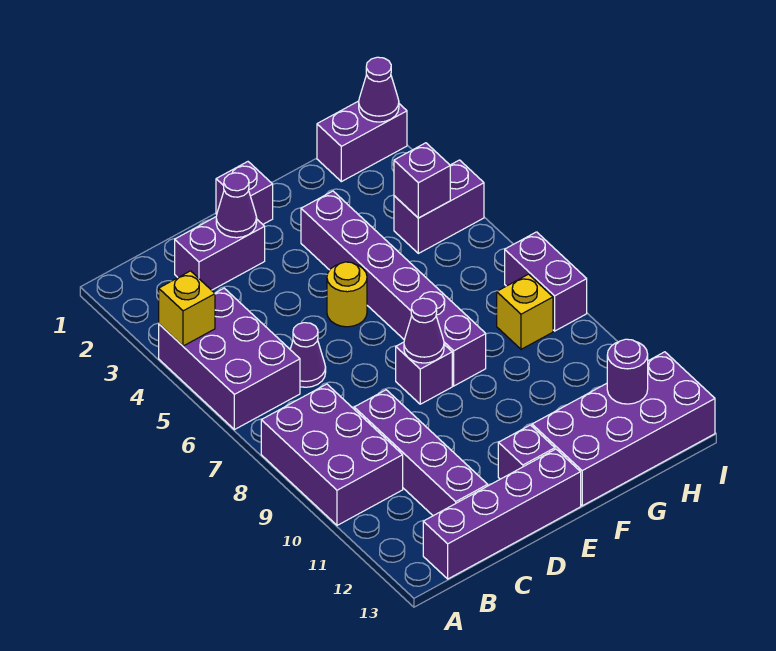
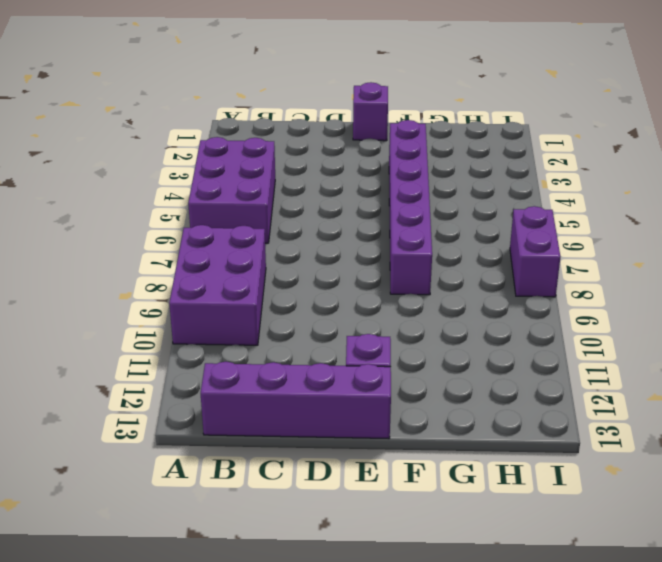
none -> purple 1x2 brick [175,217,265,290]
none -> purple 1x1 cone [290,323,326,387]
none -> purple 1x4 brick [354,390,488,516]

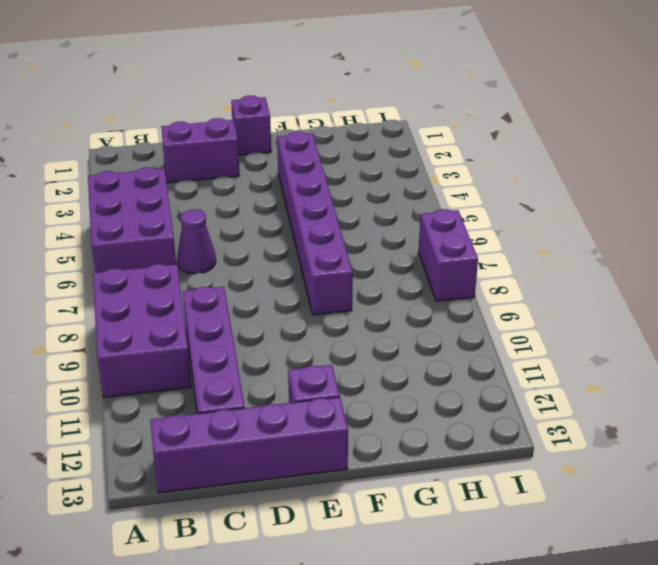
none -> yellow 1x1 round brick [327,262,367,327]
none -> purple 1x1 brick [396,342,452,404]
none -> purple 2x4 brick [532,352,715,506]

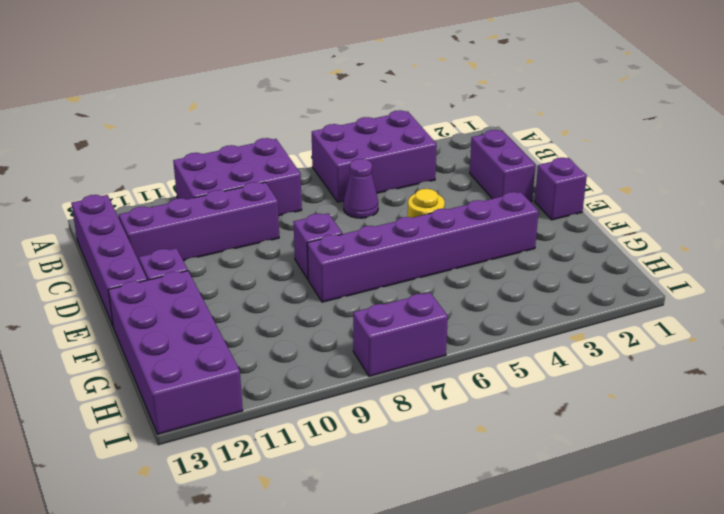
none -> purple 1x2 brick [317,101,407,182]
none -> purple 1x2 brick [394,160,484,253]
none -> yellow 1x1 brick [497,274,553,349]

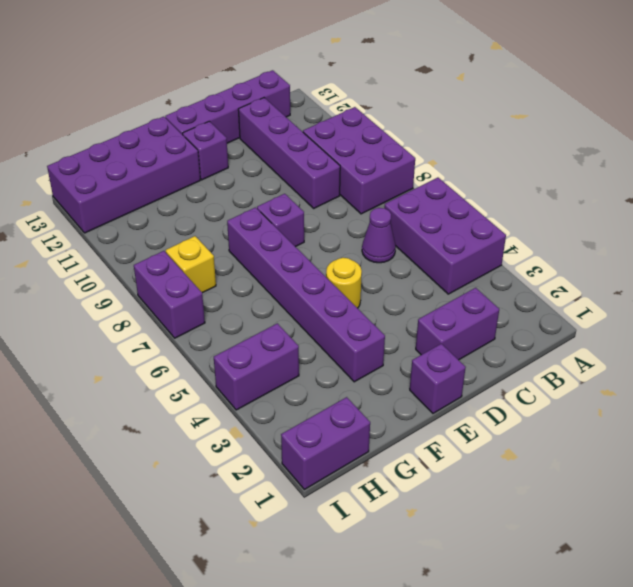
none -> yellow 1x1 brick [159,271,215,346]
none -> purple 1x1 cone [216,173,257,238]
none -> purple 1x1 cone [404,298,444,363]

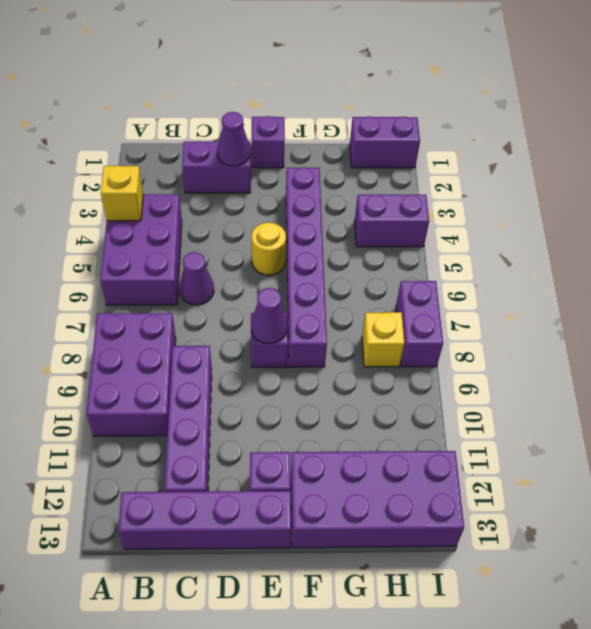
none -> purple 1x1 brick [394,143,450,218]
none -> purple 1x1 round brick [607,339,648,404]
none -> purple 1x1 cone [359,57,399,122]

